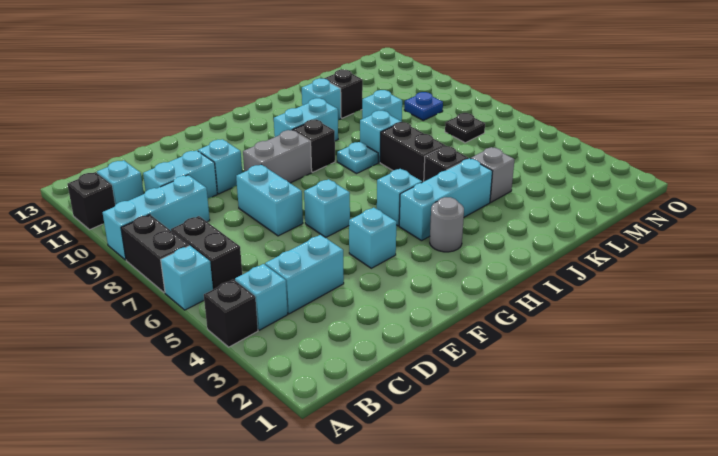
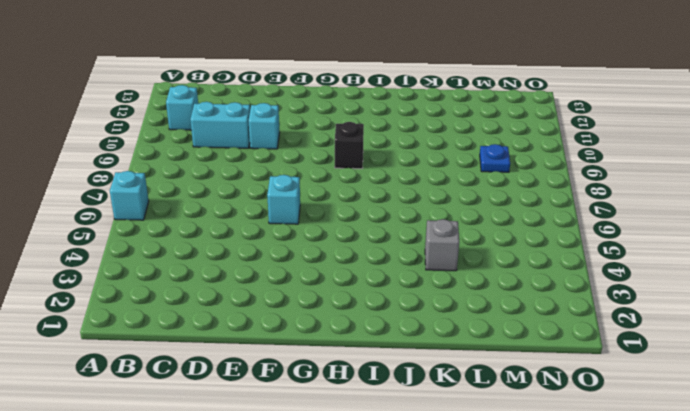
none -> black 1x1 brick [204,279,258,347]
none -> black 1x2 brick [121,214,189,293]
none -> cyan 1x3 brick [103,175,210,260]
none -> black 1x1 brick [67,172,115,230]

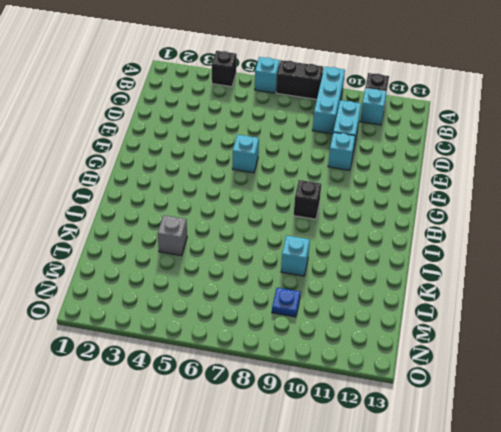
none -> cyan 1x1 brick [235,264,288,330]
none -> black 1x2 brick [171,216,242,289]
none -> cyan 1x2 brick [265,235,344,314]
none -> cyan 1x2 brick [236,164,303,236]

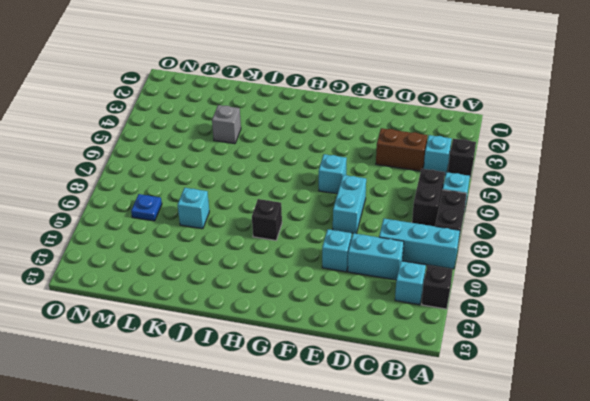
brown 1x2 brick [376,128,427,171] -> cyan 1x2 brick [265,235,344,314]
none -> cyan 1x1 brick [349,208,397,268]
none -> grey 1x2 brick [243,130,312,183]
none -> grey 1x1 round brick [430,197,464,252]
none -> cyan 1x3 brick [399,158,492,241]

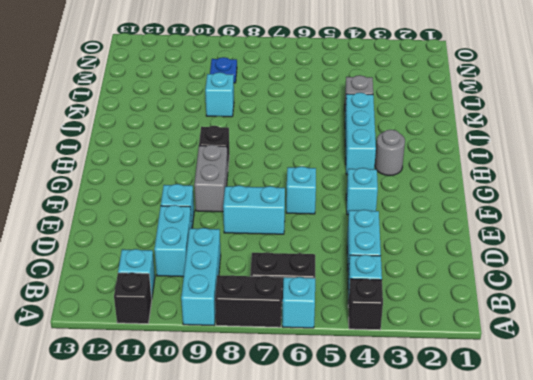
none -> cyan 1x1 brick [377,169,422,226]
none -> cyan 1x2 brick [274,98,338,141]
none -> cyan 1x1 plate [337,142,378,174]
none -> black 1x1 brick [424,146,468,181]

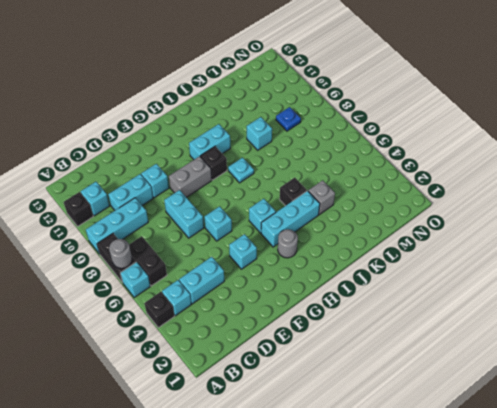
grey 1x1 round brick [109,239,132,268] -> none
none -> black 1x2 brick [380,122,445,182]
none -> cyan 1x1 brick [360,111,401,163]
none -> cyan 1x1 brick [302,78,341,120]
none -> black 1x1 brick [324,70,363,118]

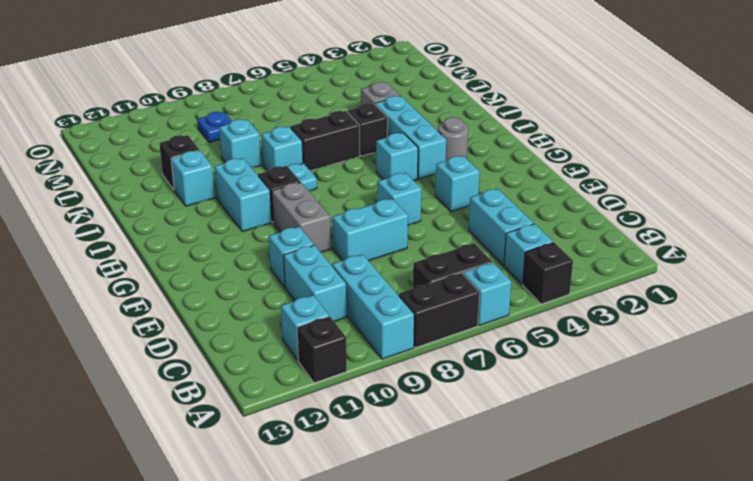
none -> black 1x1 plate [445,113,485,143]

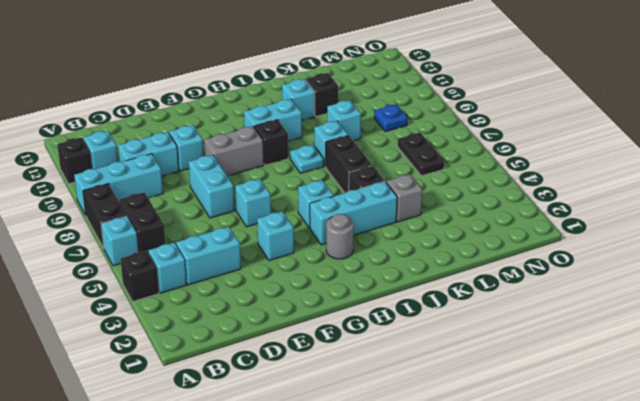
black 1x2 plate [398,133,445,176] -> black 1x1 plate [445,113,485,143]

